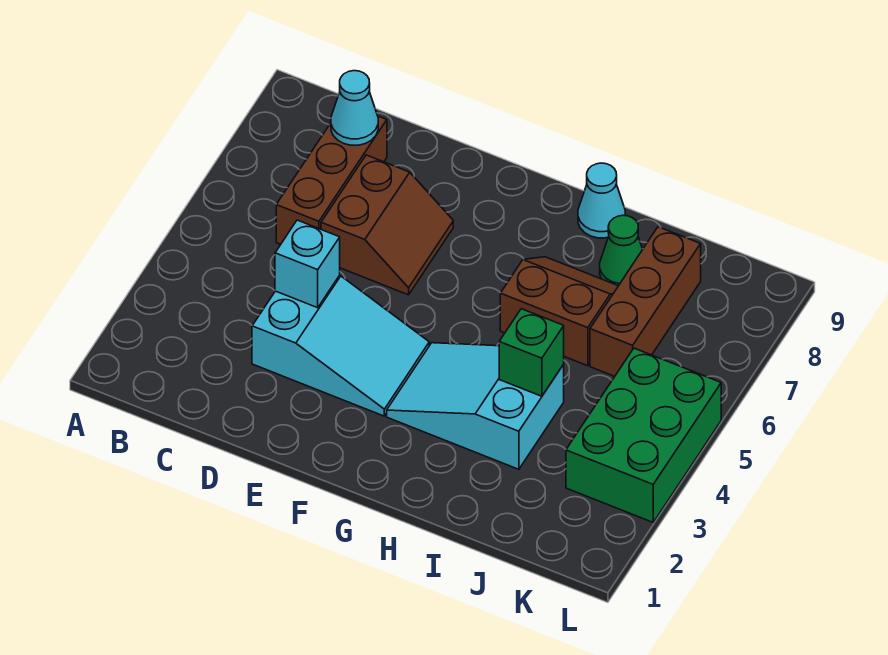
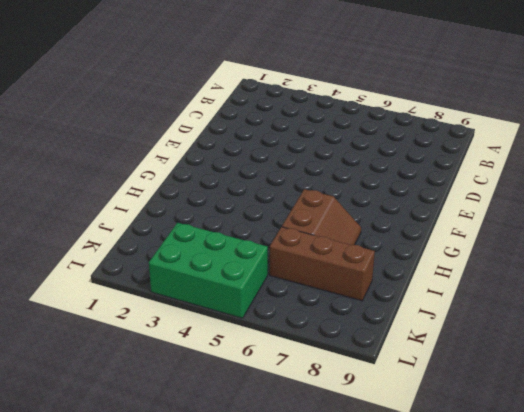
none -> brown 1x3 brick [276,116,387,244]
none -> cyan 2x3 slope [252,275,429,416]
none -> brown 2x2 slope [321,155,453,295]

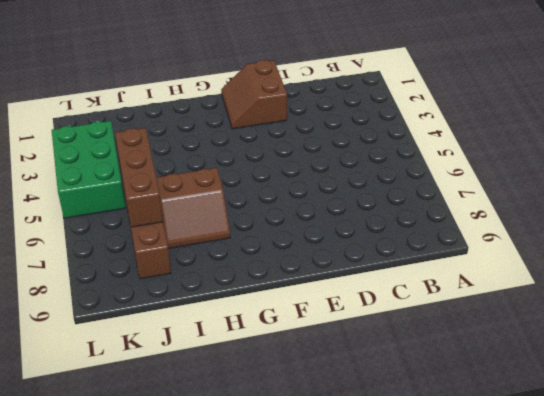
brown 2x2 slope [221,60,287,129] -> brown 2x2 slope moved to [321,155,453,295]
brown 1x3 brick [115,128,163,227] -> brown 1x3 brick moved to [276,116,387,244]
none -> cyan 2x3 slope [252,275,429,416]
none -> cyan 2x3 slope [387,343,564,469]
none -> cyan 1x1 cone [578,163,625,238]

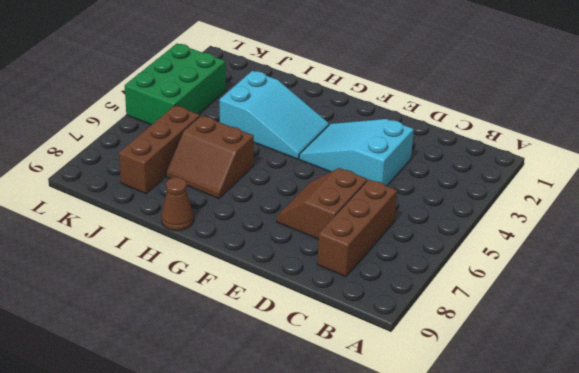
brown 1x1 cone [161,177,194,231] -> cyan 1x1 cone [578,163,625,238]
none -> green 1x1 cone [600,215,643,286]
none -> cyan 1x1 cone [331,71,378,145]
none -> cyan 1x1 brick [275,220,340,308]

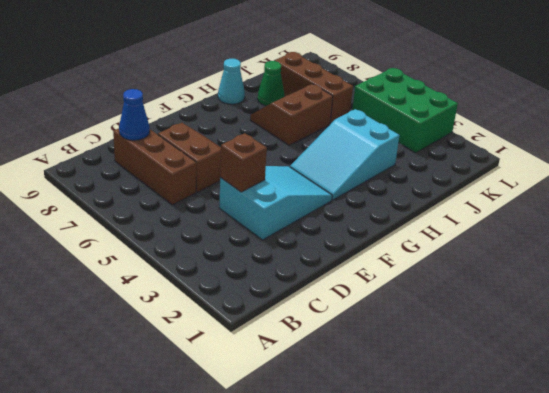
blue 1x1 cone [119,89,150,140] -> cyan 1x1 cone [331,71,378,145]
brown 1x1 brick [220,133,267,192] -> cyan 1x1 brick [275,220,340,308]
none -> green 1x1 brick [499,309,564,396]

